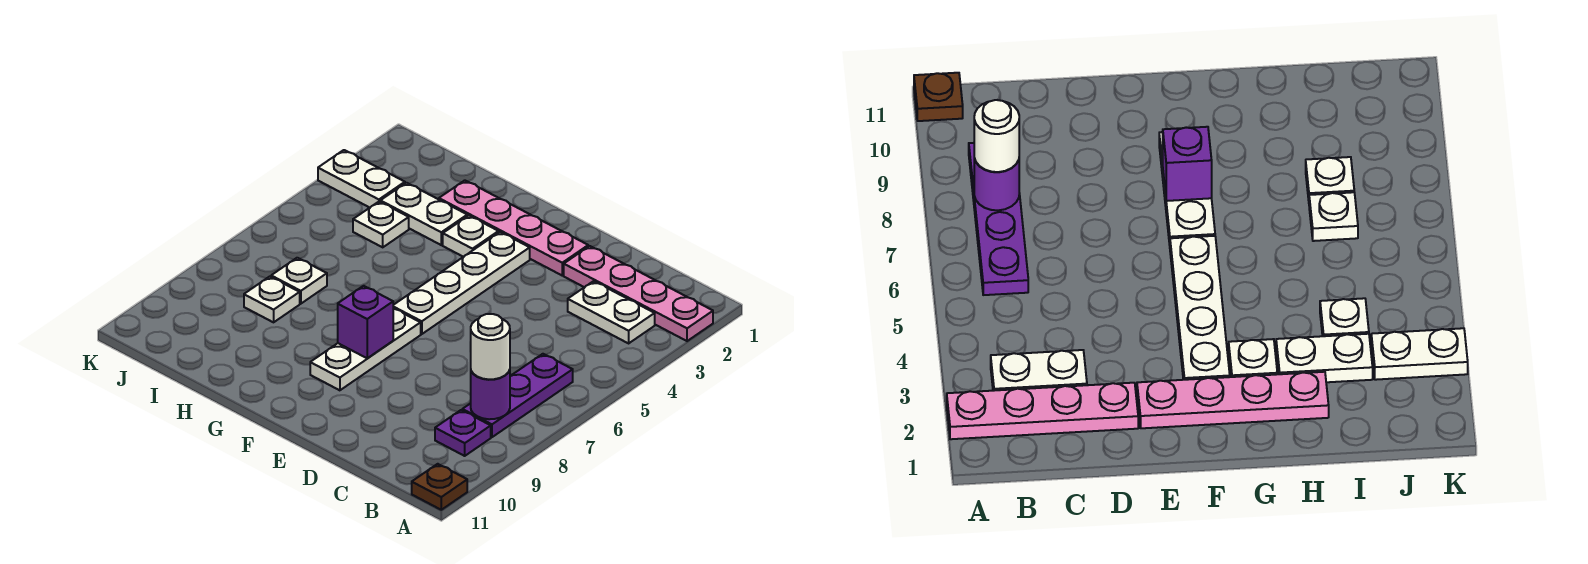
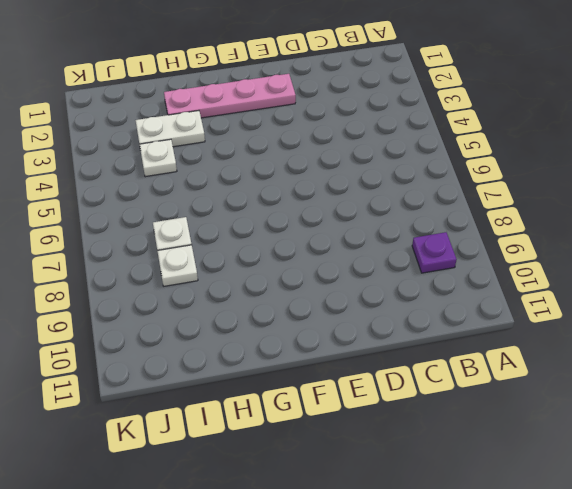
none -> pink 1x4 plate [564,246,713,341]
none -> brown 1x1 plate [412,464,467,510]
none -> white 1x2 plate [568,281,655,343]

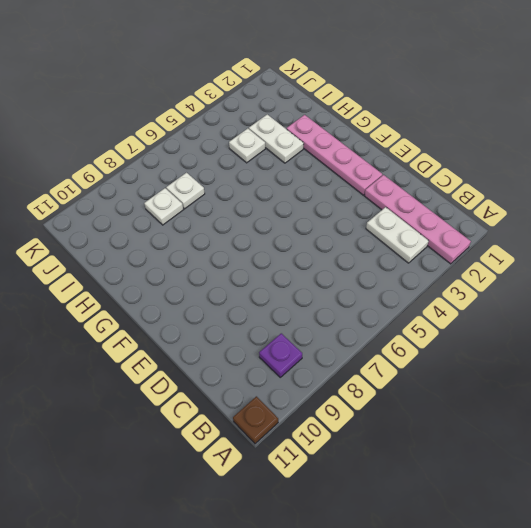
none -> purple 1x3 plate [462,354,573,437]
none -> white 1x4 plate [393,232,530,334]
none -> white 1x3 plate [310,308,421,390]

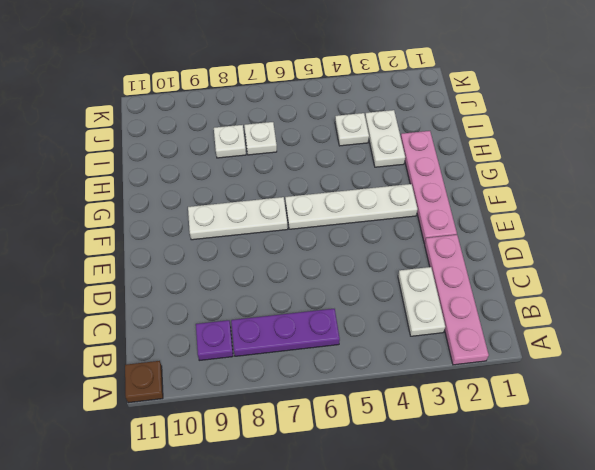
none -> white 1x1 plate [443,216,499,257]
none -> white 1x2 plate [318,150,405,208]
none -> purple 1x1 round brick [471,370,510,419]

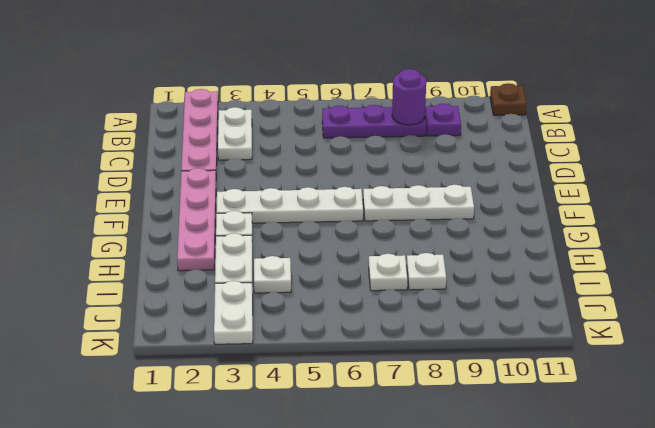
none -> purple 1x1 brick [338,286,393,358]
none -> white 1x1 round brick [471,314,510,379]

